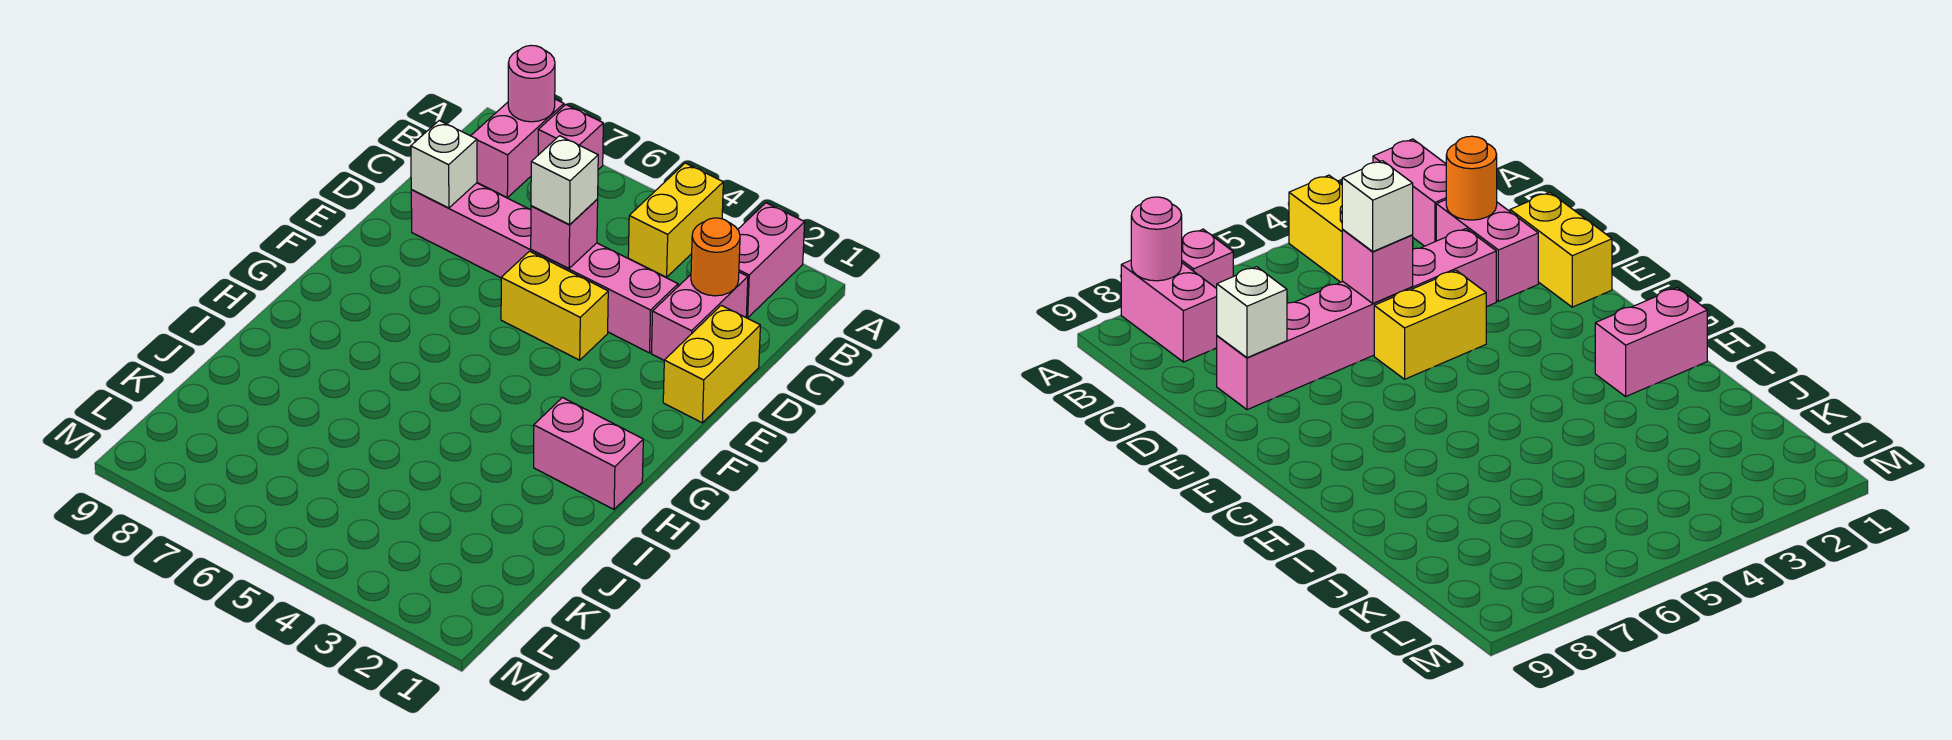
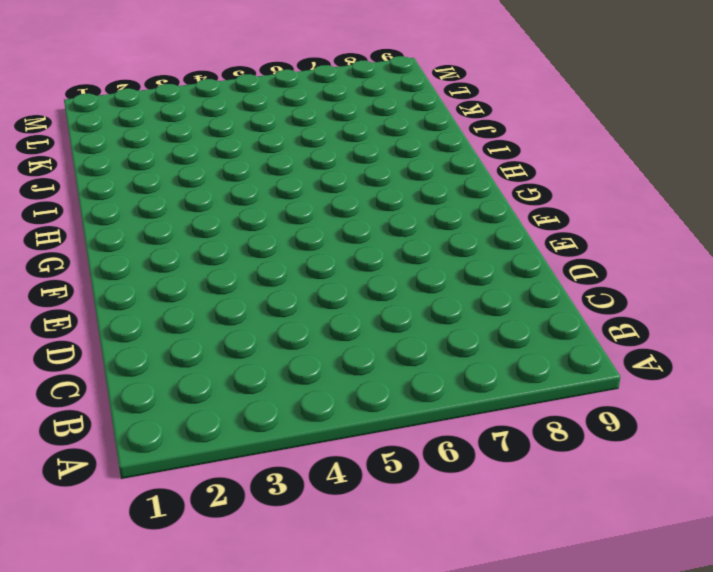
none -> pink 1x2 brick [738,203,805,318]
none -> yellow 1x2 brick [628,163,723,277]
none -> pink 1x1 brick [538,105,603,170]

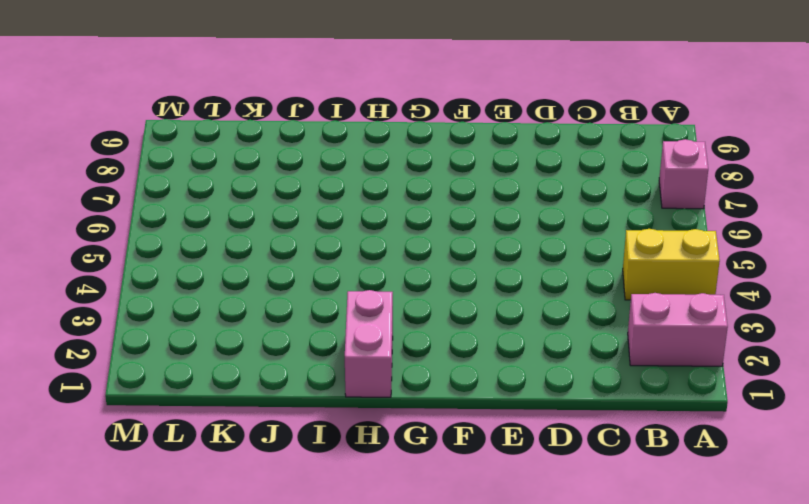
none -> pink 1x2 brick [471,99,564,198]
none -> pink 1x2 brick [651,272,748,360]
none -> yellow 1x2 brick [663,305,760,423]

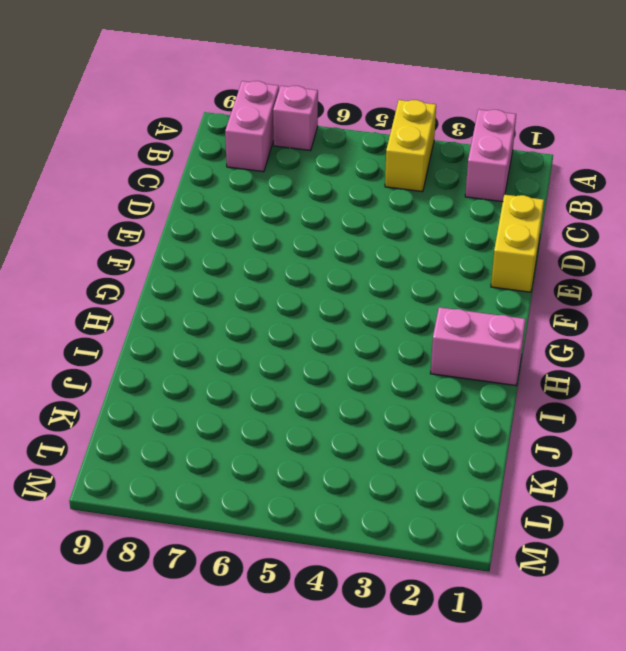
none -> pink 1x2 brick [651,272,748,360]
none -> pink 1x6 brick [411,183,678,353]
none -> yellow 1x2 brick [501,251,608,360]

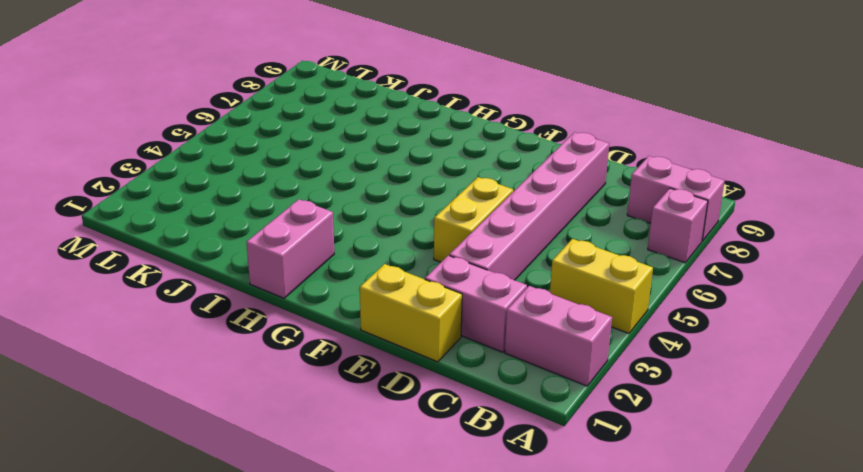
none -> pink 1x1 round brick [508,45,555,122]
none -> orange 1x1 round brick [691,218,740,296]
none -> pink 1x1 brick [531,199,598,268]

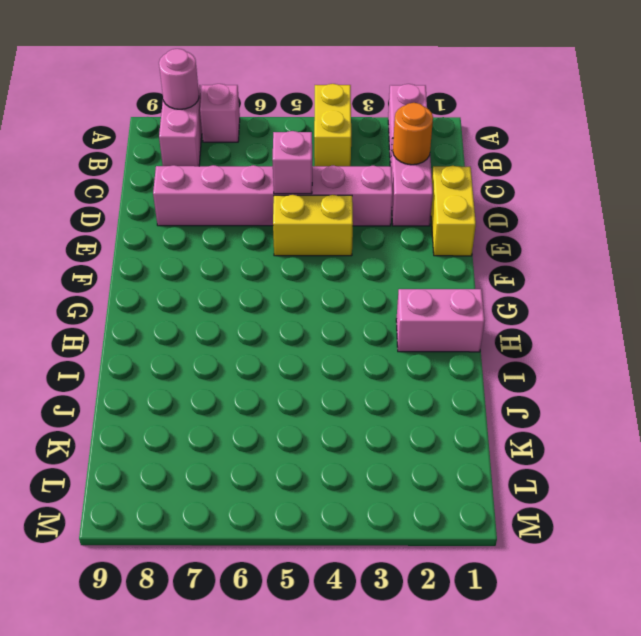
none -> white 1x1 brick [411,121,477,208]
none -> white 1x1 brick [531,136,598,225]

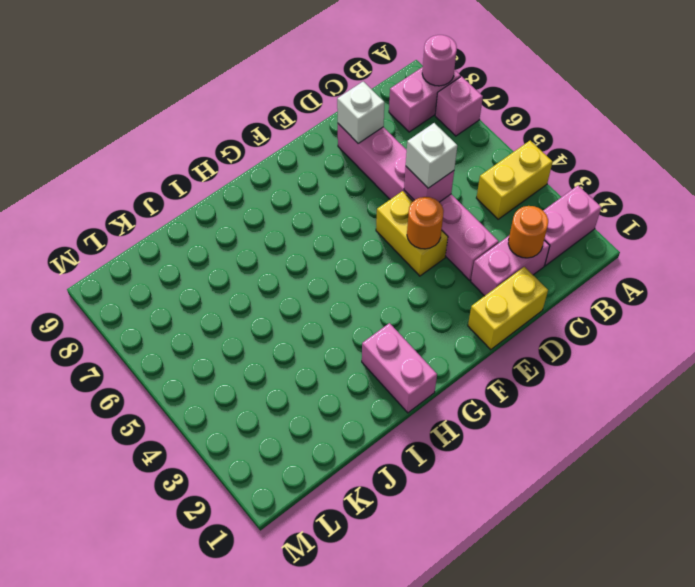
orange 1x1 round brick [407,197,444,249] -> none

